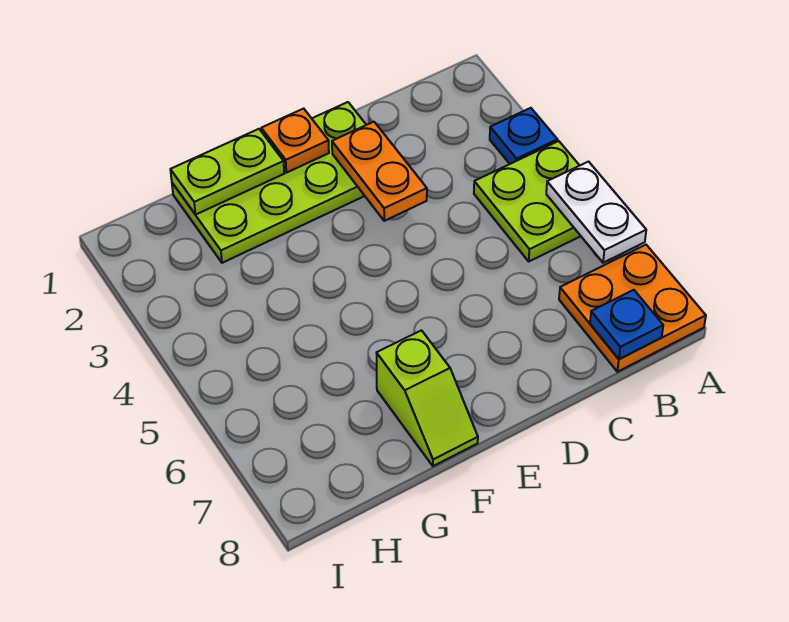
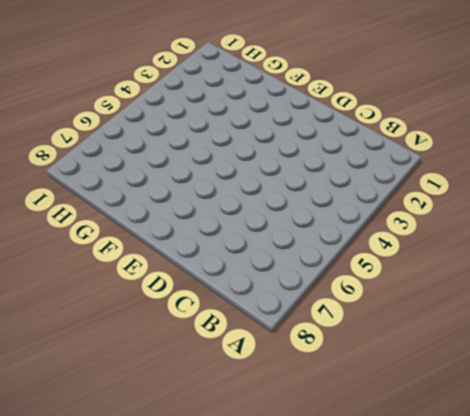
none -> blue 1x1 plate [490,108,557,164]
none -> lime 2x2 plate [474,141,580,261]

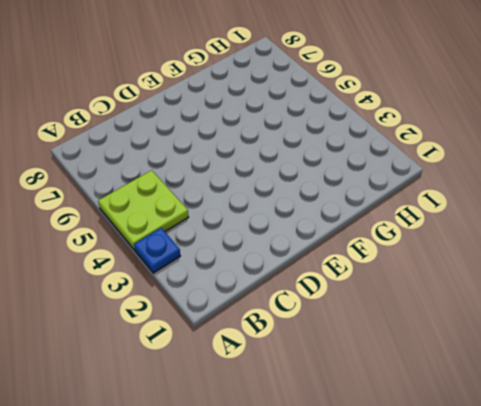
none -> orange 2x2 plate [559,245,706,372]
none -> lime 2x4 plate [172,102,366,263]

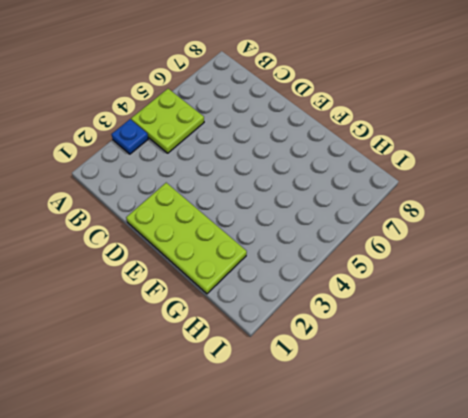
none -> orange 2x2 plate [559,245,706,372]
none -> lime 1x2 slope [377,330,478,466]

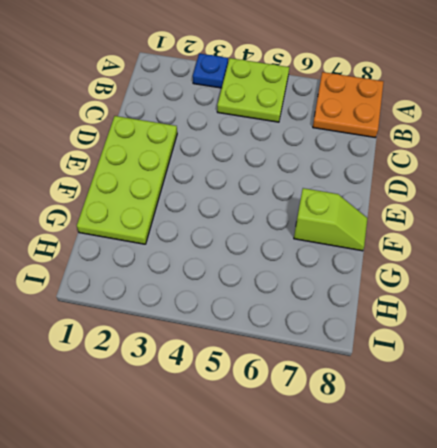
none -> white 1x2 plate [546,162,646,263]
none -> blue 1x1 plate [590,290,663,359]

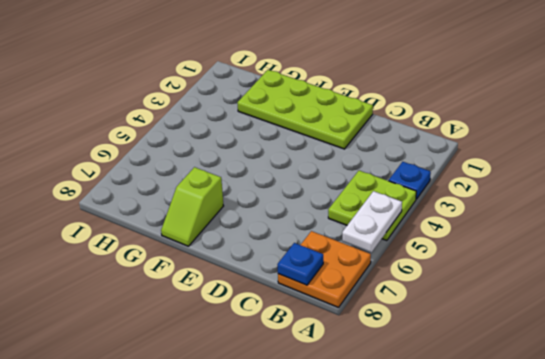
none -> orange 1x2 plate [332,122,427,221]
none -> orange 1x1 plate [261,109,329,173]

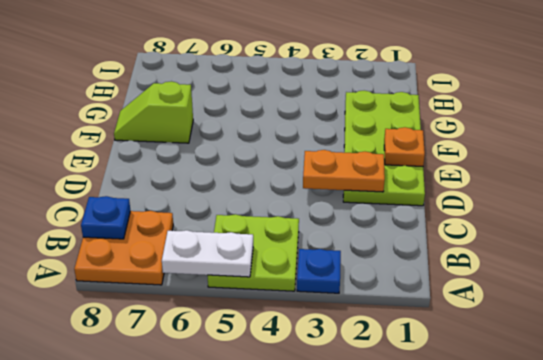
none -> lime 1x2 plate [170,129,284,215]

